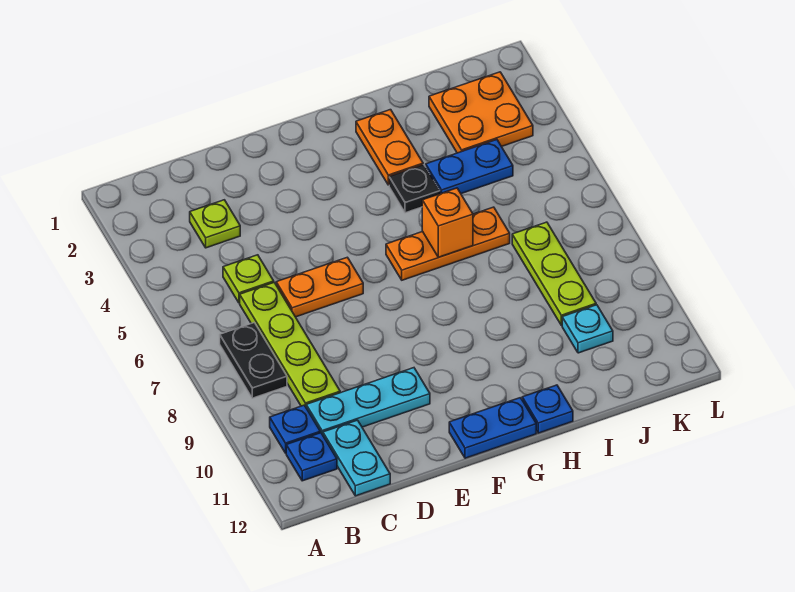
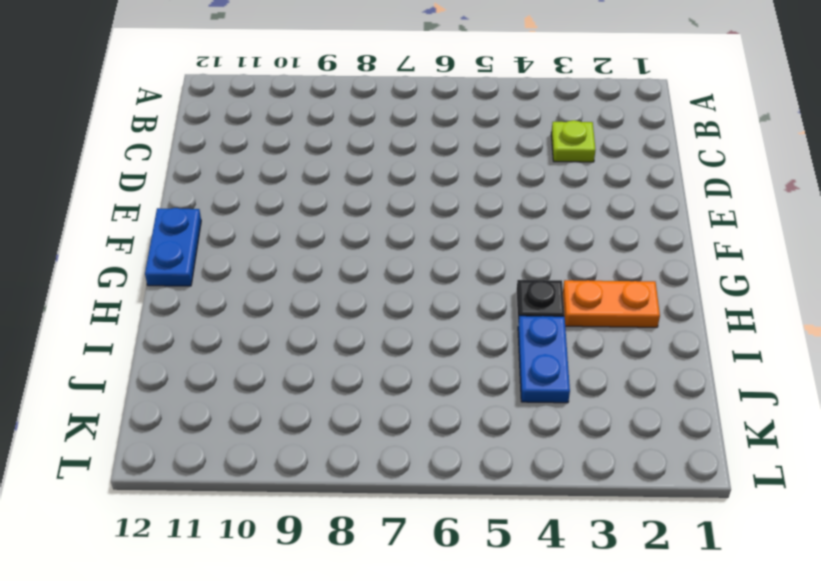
none -> black 1x2 plate [220,323,287,398]
none -> blue 1x1 plate [270,405,320,453]
none -> blue 1x1 plate [286,433,337,481]

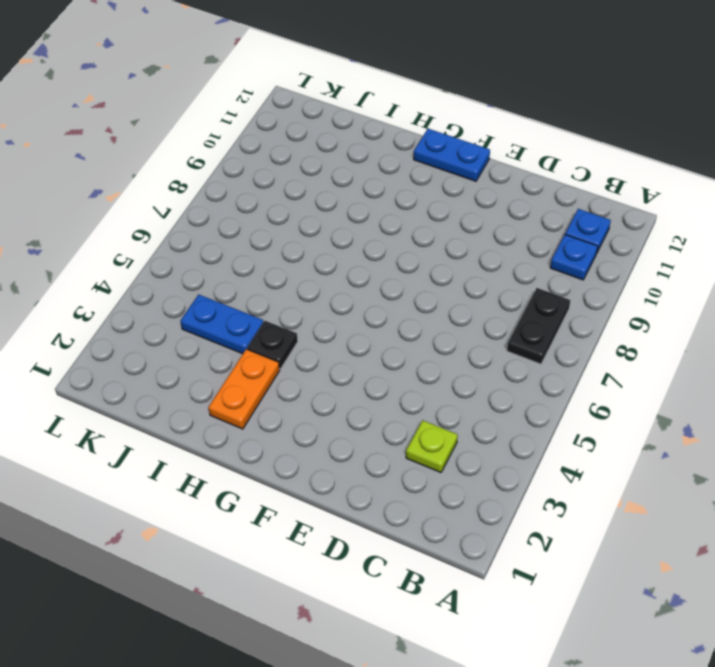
none -> lime 1x1 plate [223,255,274,303]
none -> lime 1x4 plate [240,283,340,407]
none -> cyan 1x3 plate [306,368,430,435]

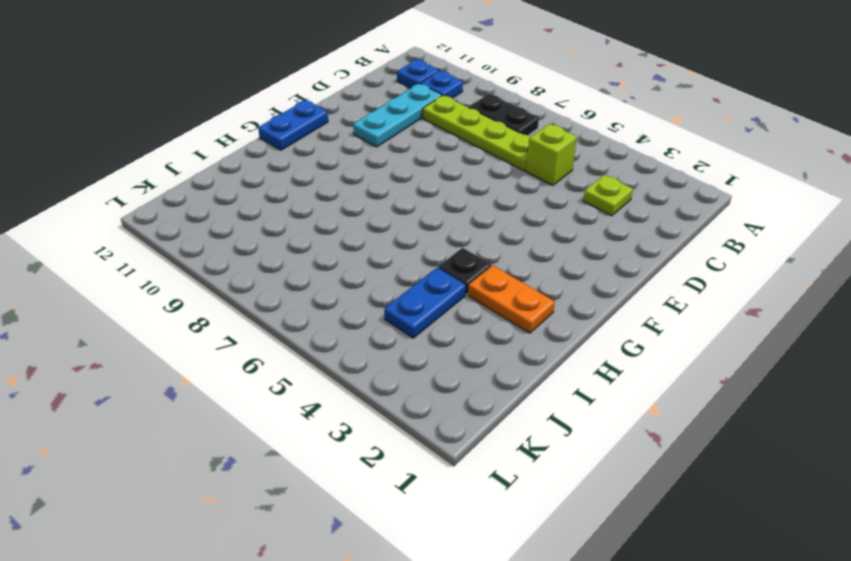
lime 1x1 brick [526,124,577,185] -> lime 1x1 plate [223,255,274,303]
none -> cyan 1x2 plate [323,420,390,496]
none -> orange 1x2 plate [276,257,363,317]
none -> orange 1x3 plate [386,207,510,280]

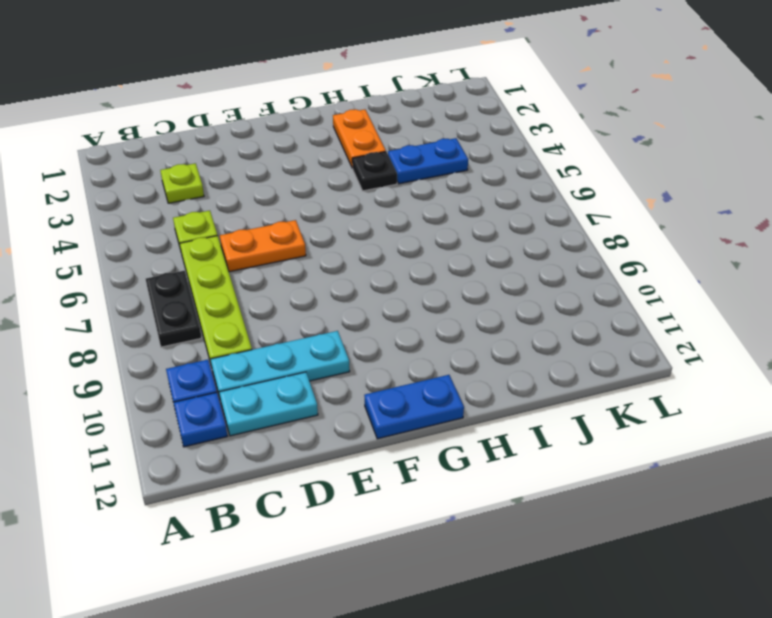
cyan 1x2 plate [219,372,318,436] -> cyan 1x2 plate turned to [323,420,390,496]
none -> orange 1x3 plate [386,207,510,280]
none -> blue 1x1 plate [522,385,573,433]
none -> orange 2x2 plate [429,72,533,153]

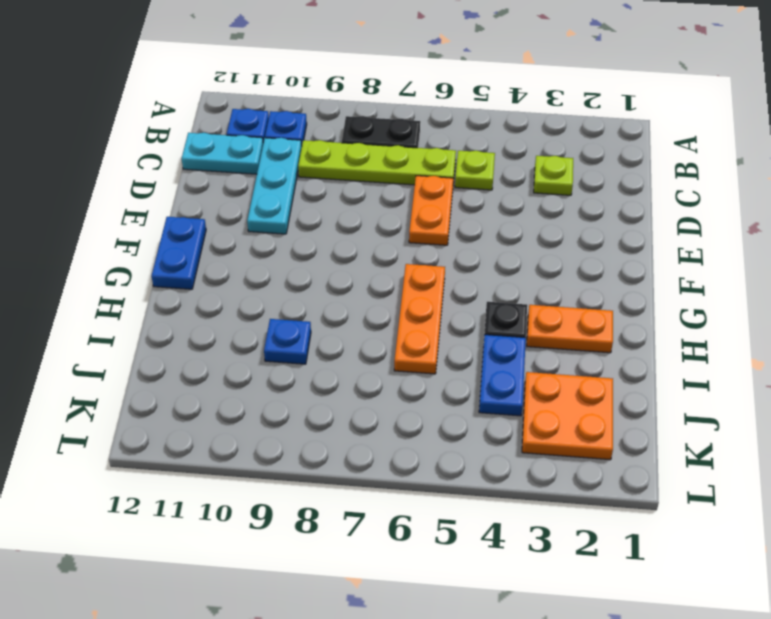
blue 1x1 plate [264,319,311,364] -> blue 1x1 plate moved to [522,385,573,433]
none -> lime 1x3 plate [512,222,596,325]
none -> cyan 1x1 plate [562,305,613,353]
none -> orange 1x1 brick [422,188,473,257]

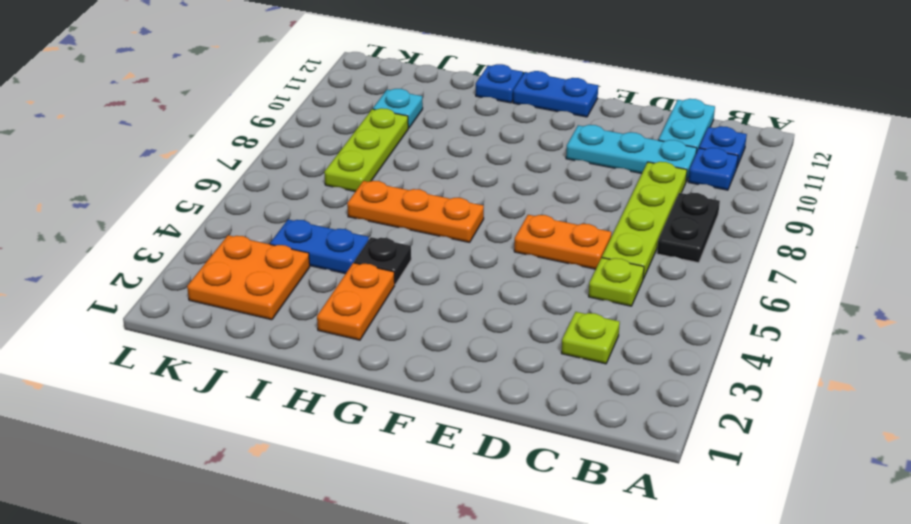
none -> orange 1x1 brick [422,188,473,257]

